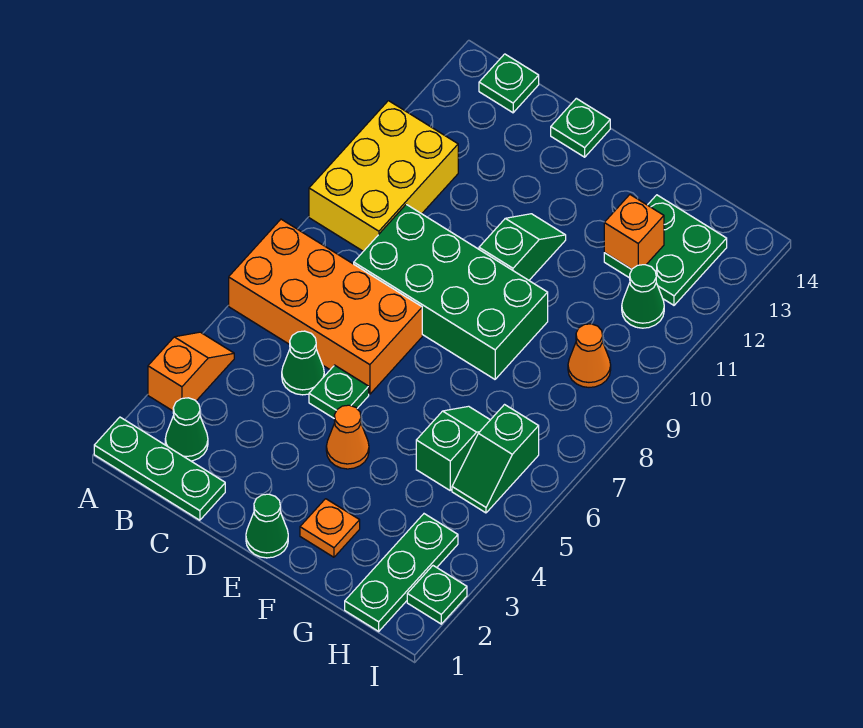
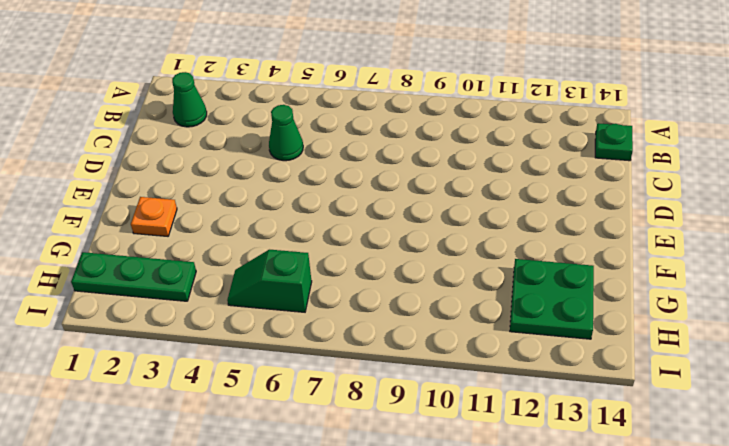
none -> green 1x3 plate [94,417,225,520]
none -> orange 1x2 slope [148,332,234,411]
none -> orange 2x4 brick [229,219,422,394]

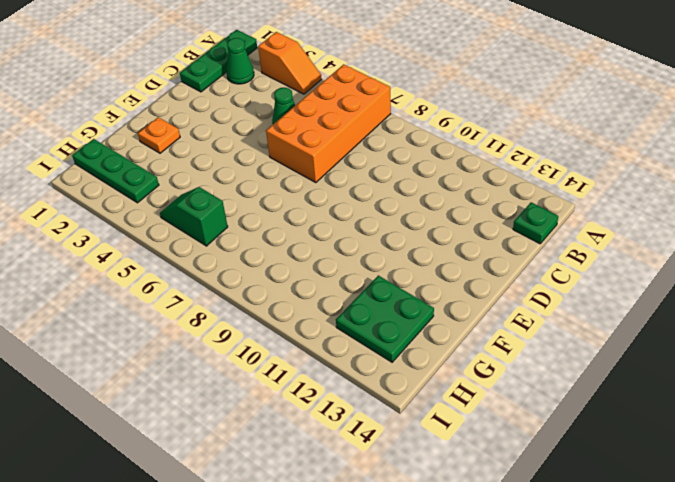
none -> yellow 2x3 brick [309,101,458,251]
none -> green 2x4 brick [354,204,548,379]
none -> green 1x1 plate [309,365,369,418]

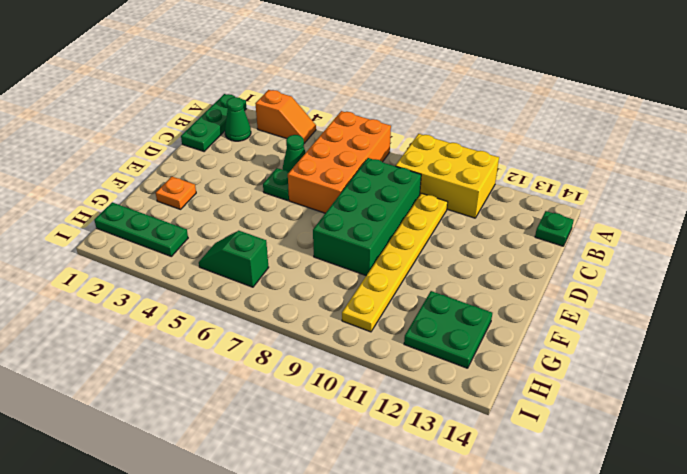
yellow 1x6 plate [342,193,448,332] -> green 1x2 slope [479,214,566,280]
none -> green 1x1 plate [551,98,610,157]
none -> green 1x1 cone [246,494,288,558]
none -> orange 1x1 cone [326,405,369,469]

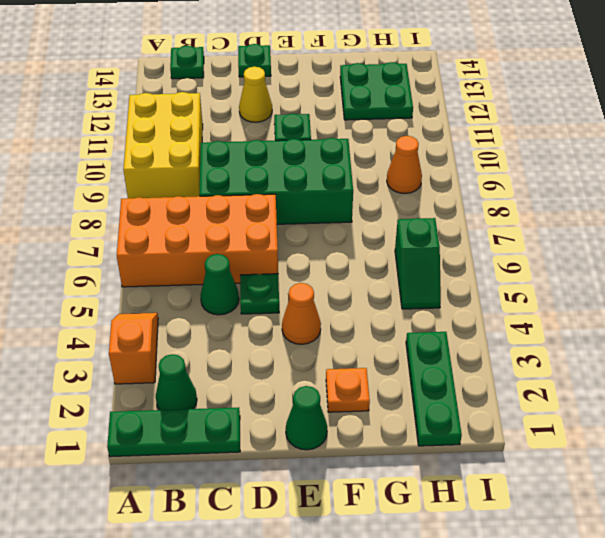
yellow 1x1 cone [239,67,272,122] -> none
none -> green 1x2 slope [416,406,490,490]
none -> green 1x1 cone [622,265,664,328]
none -> green 1x1 plate [407,566,467,624]

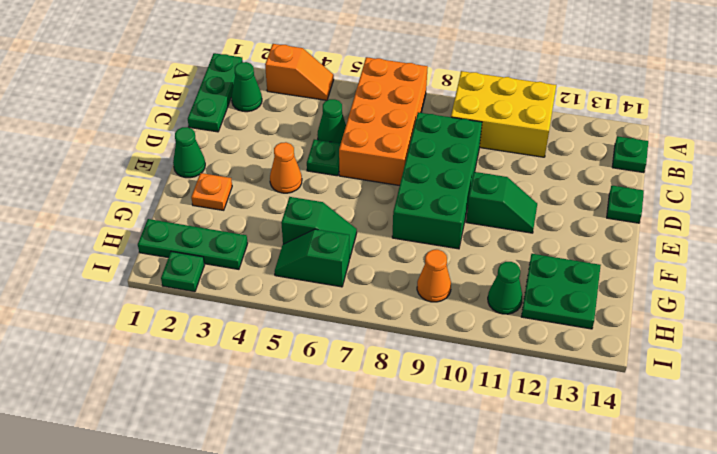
none -> orange 1x1 brick [604,195,664,269]

